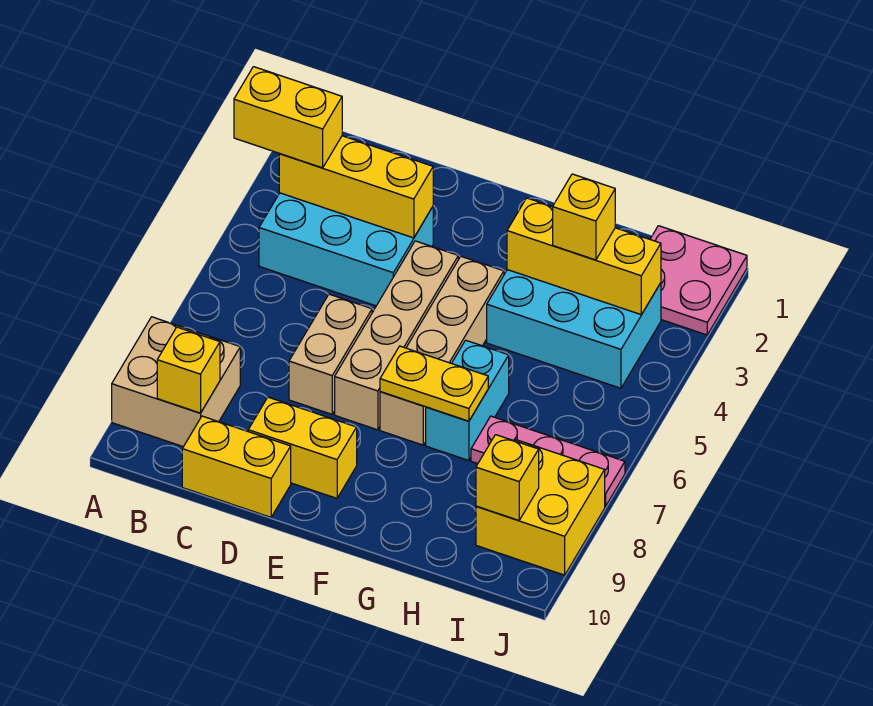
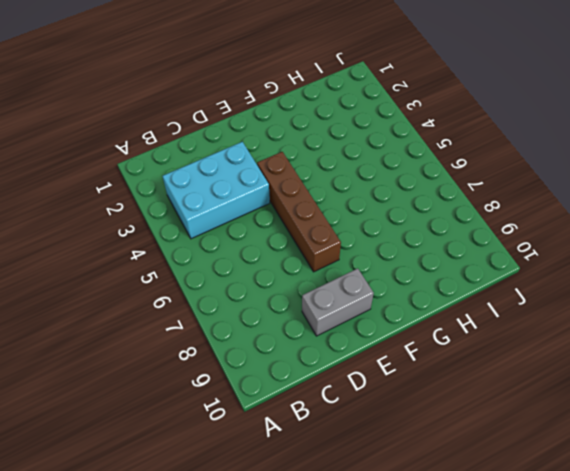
grey 1x2 brick [302,268,374,336] -> yellow 1x2 brick [248,397,357,498]
brown 1x4 brick [257,152,341,272] -> tan 1x4 brick [335,241,458,430]
none -> tan 2x2 brick [112,317,240,447]
none -> yellow 1x2 brick [182,416,291,517]
none -> tan 1x2 brick [289,294,372,414]

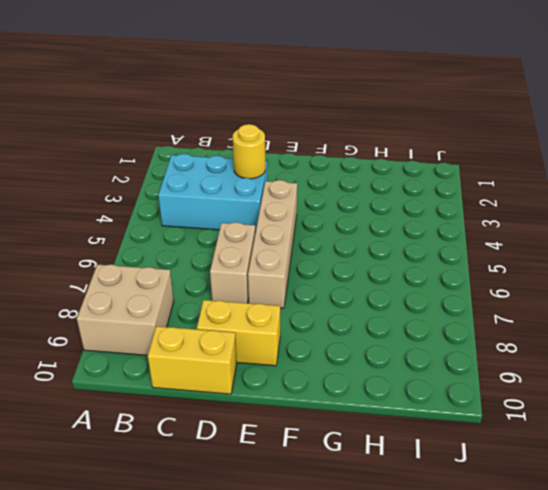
yellow 1x1 round brick [233,124,265,179] -> yellow 1x3 brick [279,136,433,238]
none -> tan 1x4 brick [380,257,504,445]
none -> cyan 2x3 brick [487,270,661,388]
none -> cyan 1x2 brick [426,340,509,461]

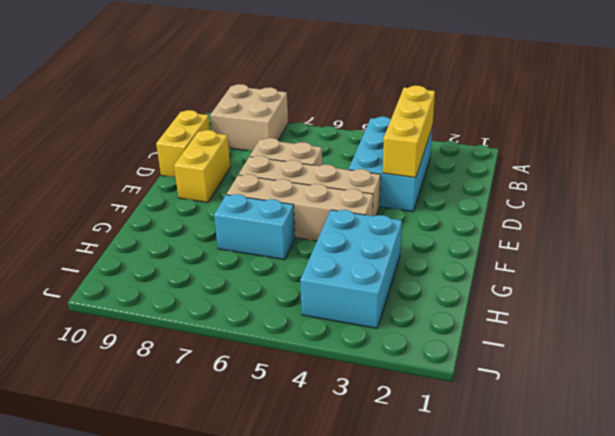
none -> pink 1x3 plate [471,416,625,507]
none -> pink 2x2 plate [650,226,747,335]
none -> yellow 2x2 brick [476,440,605,575]

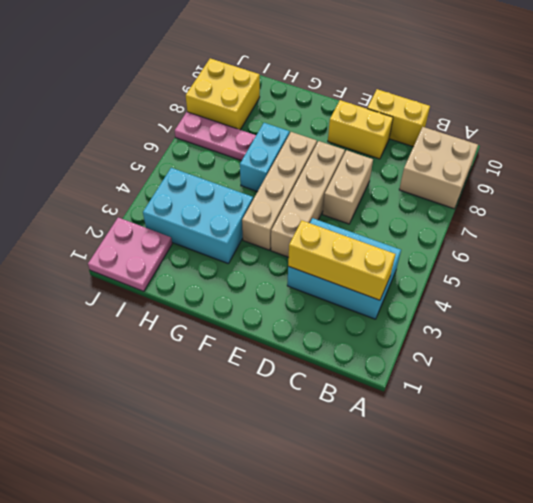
none -> yellow 1x1 brick [157,327,220,413]
none -> yellow 1x2 plate [380,346,488,421]
none -> yellow 1x3 brick [507,198,661,315]

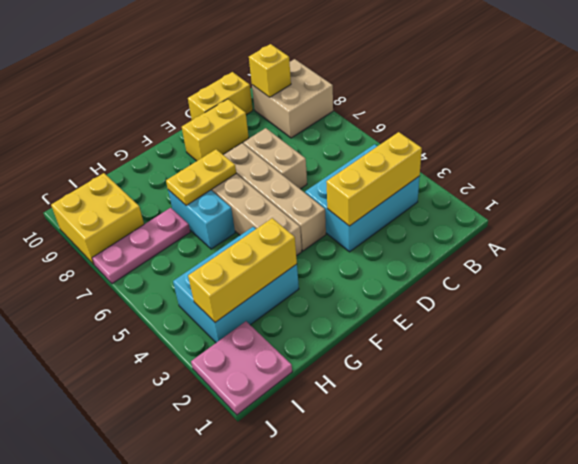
none -> yellow 1x1 brick [476,435,539,521]
none -> yellow 1x2 brick [234,67,342,168]
none -> yellow 1x1 brick [553,174,615,260]

